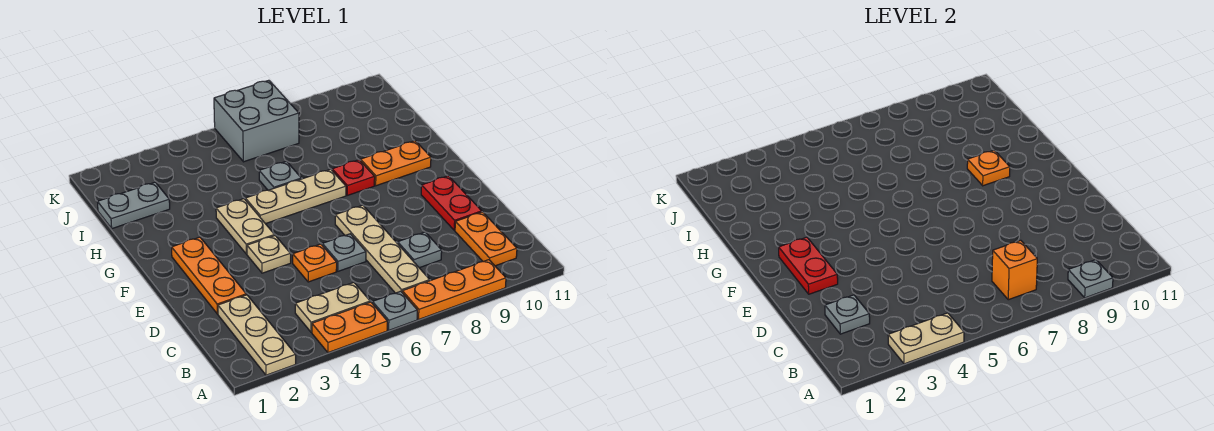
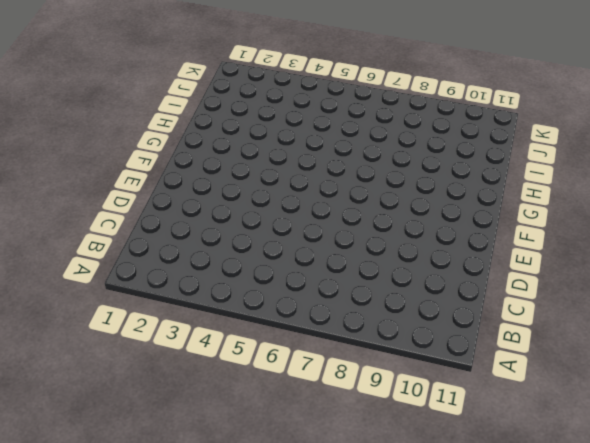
none -> tan 1x3 plate [218,295,296,375]
none -> orange 1x2 plate [312,302,387,353]
none -> grey 1x1 plate [372,291,417,330]

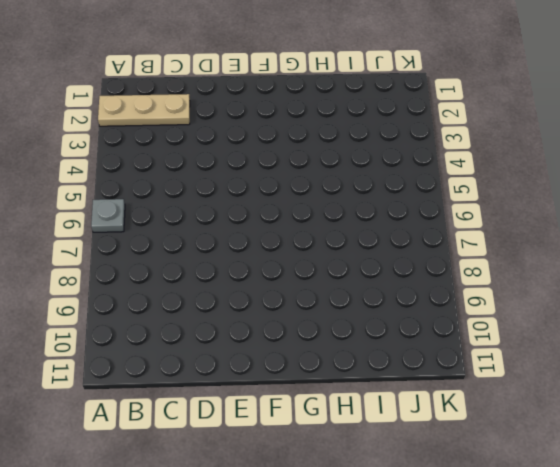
none -> orange 1x2 plate [312,302,387,353]
none -> orange 1x3 plate [402,260,506,319]
none -> tan 1x2 plate [295,283,370,332]

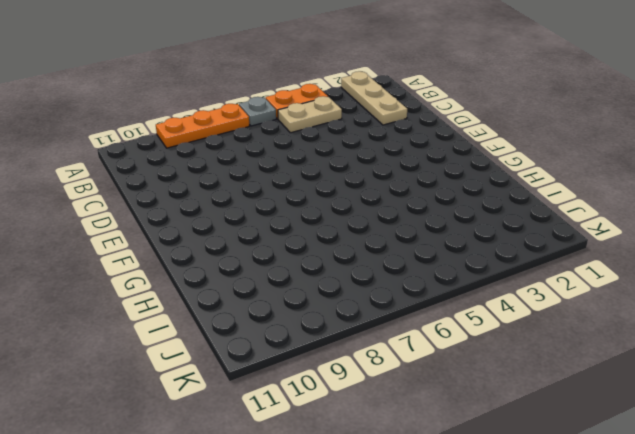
none -> tan 1x4 plate [335,205,430,293]
none -> orange 1x2 plate [455,212,517,266]
none -> grey 1x1 plate [398,232,442,268]

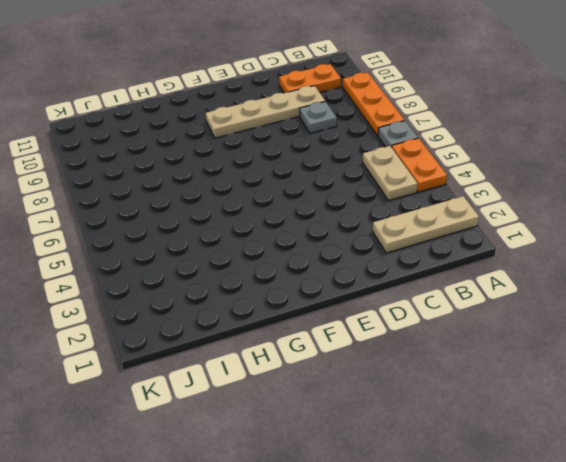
tan 1x4 plate [206,86,325,138] -> tan 1x4 plate moved to [335,205,430,293]
none -> orange 1x3 plate [172,237,246,314]
none -> orange 1x1 plate [293,244,337,282]
none -> grey 1x1 plate [322,234,366,271]

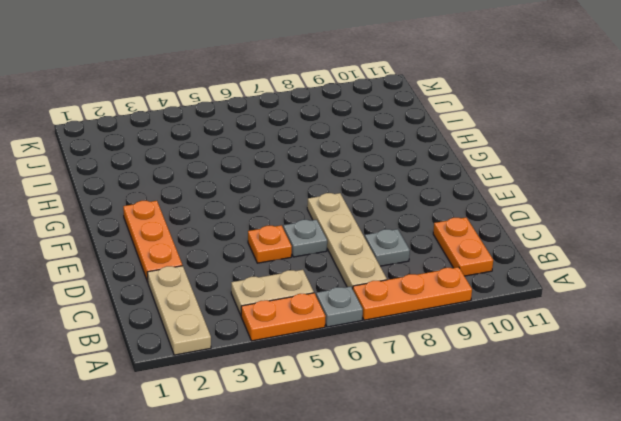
none -> red 1x2 plate [421,176,482,230]
none -> tan 1x1 plate [247,236,291,273]
none -> tan 1x2 plate [216,199,275,254]

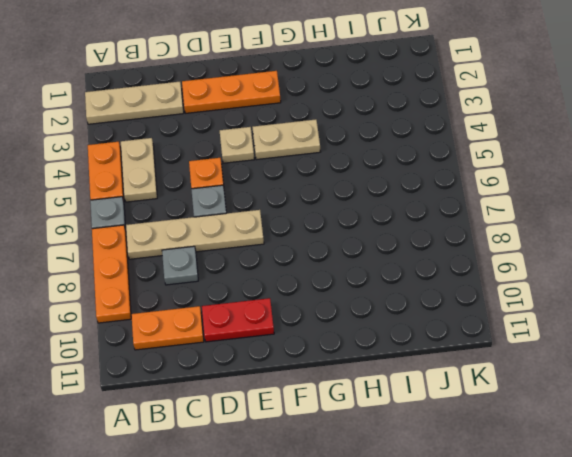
none -> tan 1x3 plate [245,169,346,224]
none -> red 1x1 plate [332,160,375,195]
none -> orange 1x2 plate [361,141,431,186]

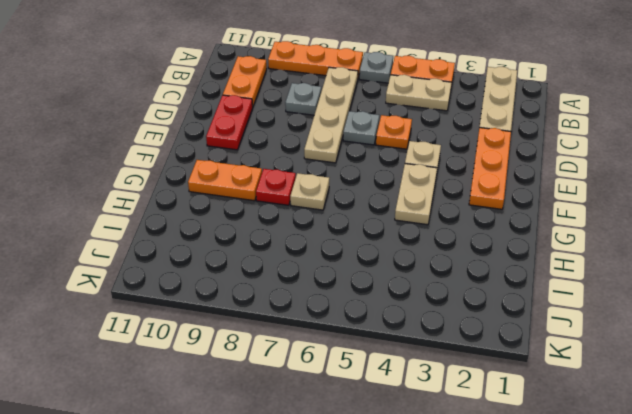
tan 1x1 plate [290,173,329,210] -> tan 1x3 plate [245,169,346,224]
none -> grey 1x1 plate [259,161,301,190]
none -> grey 1x2 plate [98,182,170,229]
none -> grey 2x2 brick [214,80,299,162]

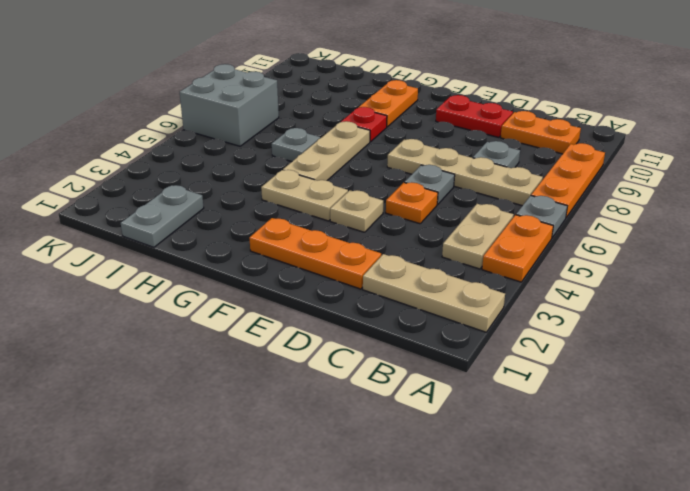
none -> tan 1x2 plate [888,313,964,364]
none -> grey 1x1 plate [1068,260,1113,298]
none -> orange 1x1 brick [992,240,1037,300]

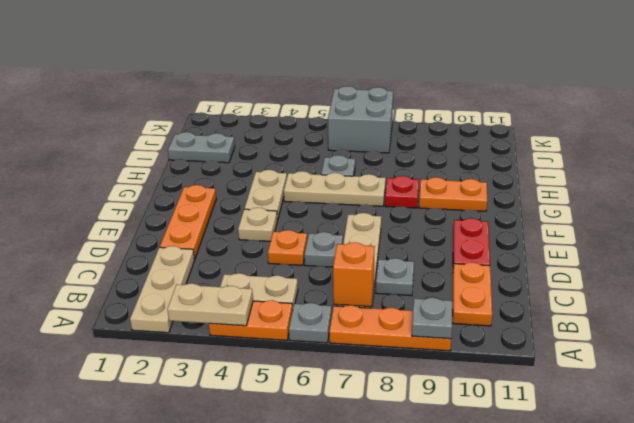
none -> grey 1x1 plate [825,295,870,334]
none -> red 1x2 plate [779,237,838,294]
none -> orange 1x1 plate [967,150,1010,186]

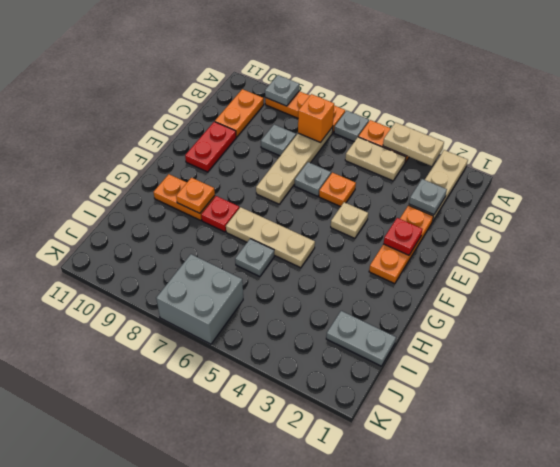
red 1x1 plate [384,218,422,255] -> red 1x2 plate [779,237,838,294]
none -> tan 1x2 plate [216,199,275,254]

